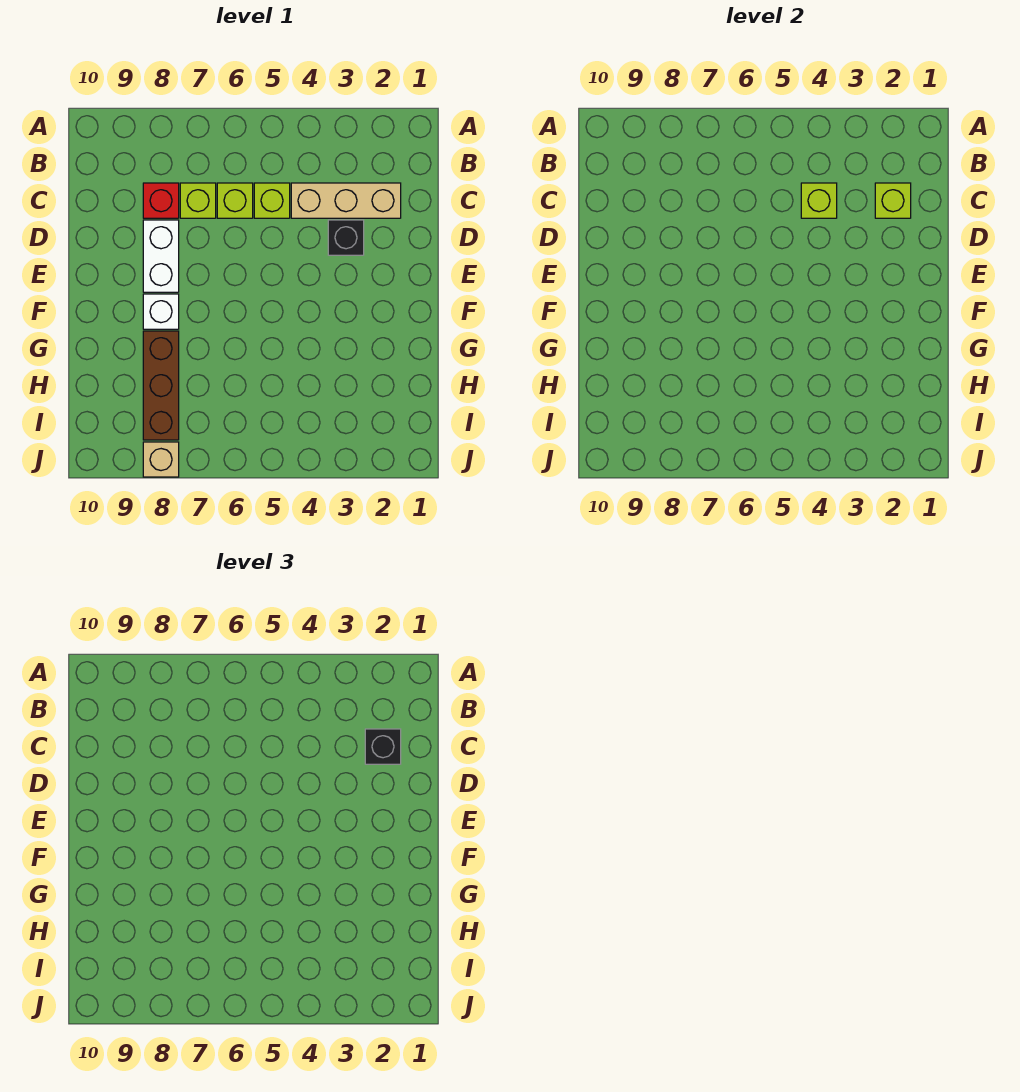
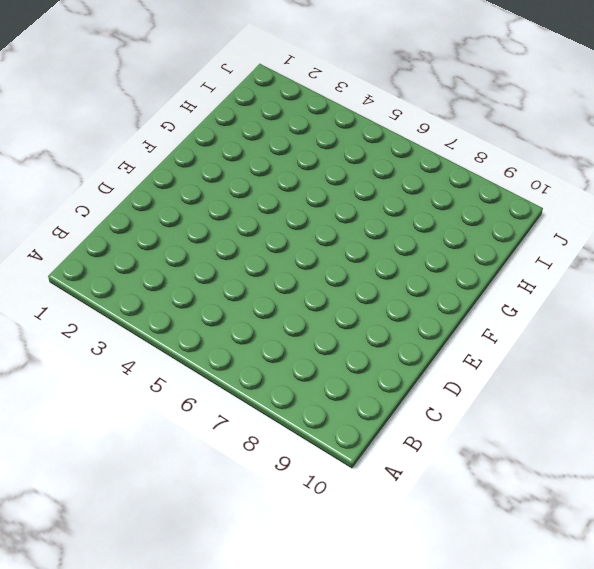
none -> tan 1x3 brick [291,183,401,218]
none -> lime 1x1 brick [254,183,290,218]
none -> lime 1x1 brick [217,183,253,218]

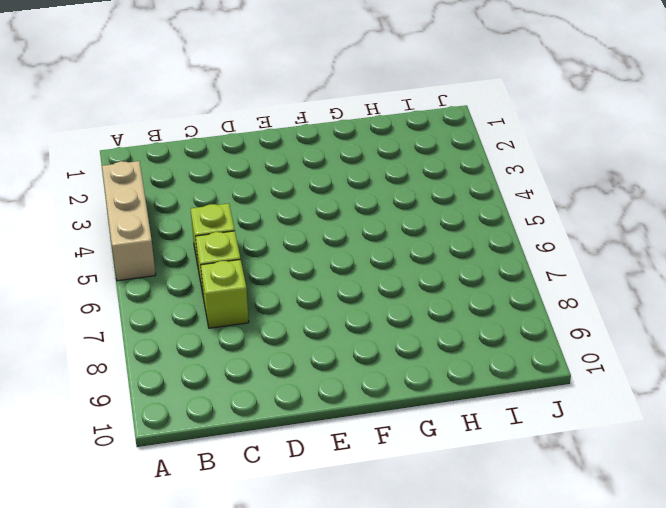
tan 1x3 brick [102,161,156,281] -> tan 1x3 brick moved to [291,183,401,218]
none -> red 1x1 brick [143,183,179,218]
none -> black 1x1 brick [328,220,364,255]
none -> white 1x2 brick [143,220,179,292]

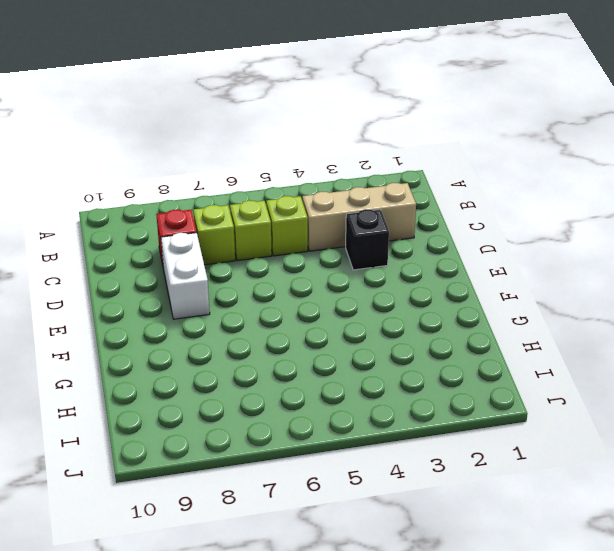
none -> white 1x1 brick [143,294,179,329]
none -> brown 1x3 brick [143,331,179,440]
none -> tan 1x1 brick [143,442,179,477]

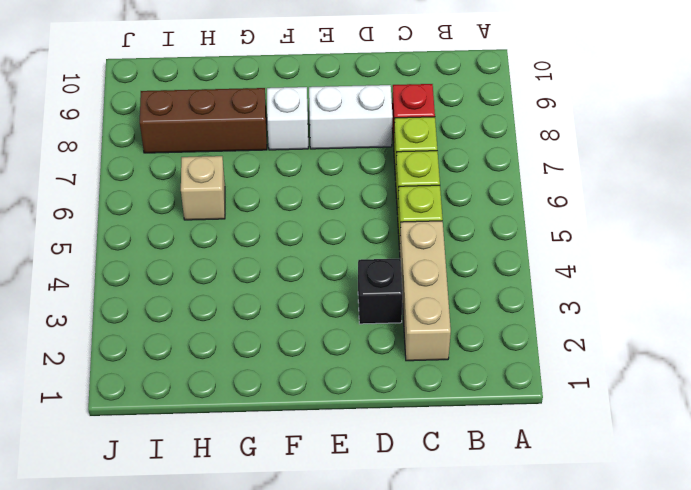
tan 1x1 brick [181,156,225,220] -> tan 1x1 brick moved to [143,442,179,477]
none -> lime 1x1 brick [875,183,911,218]
none -> lime 1x1 brick [801,183,837,218]
none -> black 1x1 brick [365,729,401,764]

